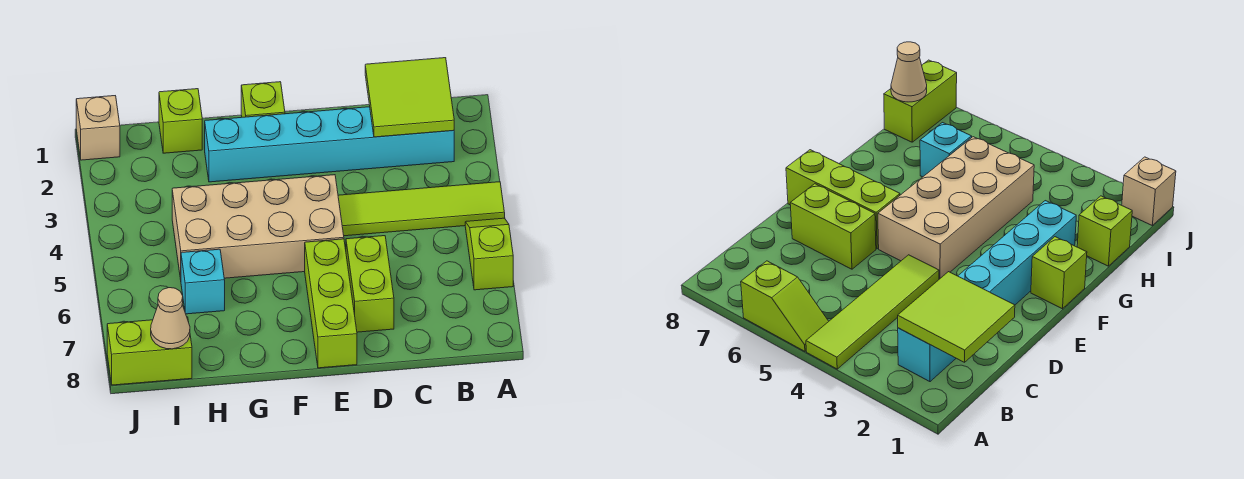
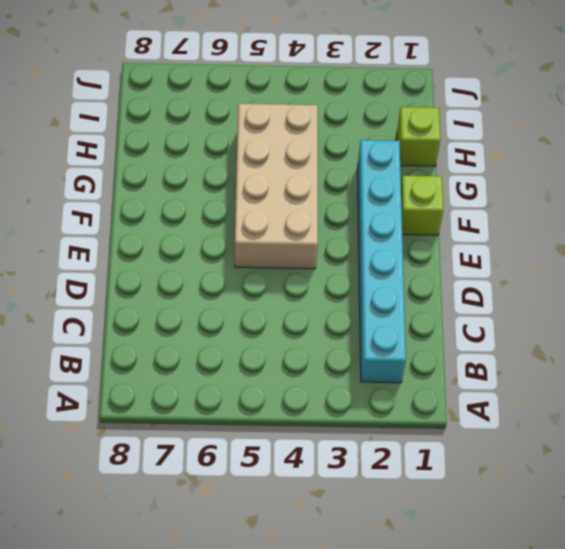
none -> lime 1x4 tile [338,182,505,236]
none -> lime 1x2 slope [465,218,513,290]
none -> lime 1x2 brick [346,236,394,332]

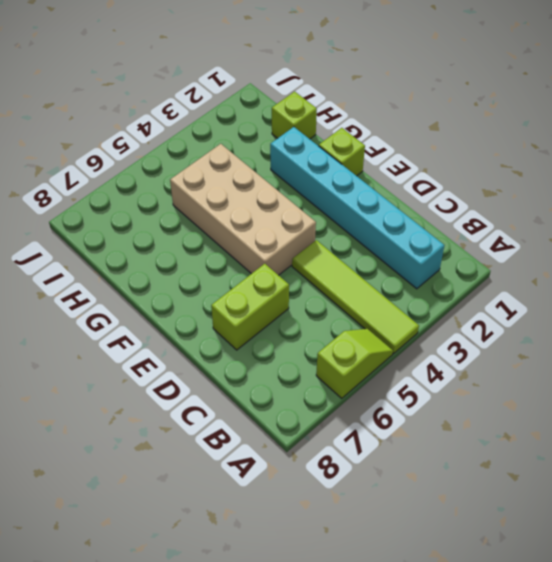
none -> lime 1x3 brick [305,239,357,368]
none -> cyan 1x1 brick [181,249,225,314]
none -> lime 1x2 brick [107,317,192,385]

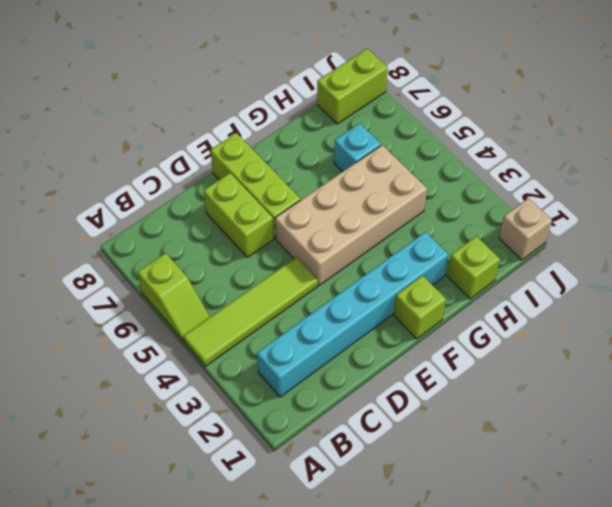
none -> lime 2x2 tile [365,58,454,137]
none -> tan 1x1 cone [151,288,190,349]

